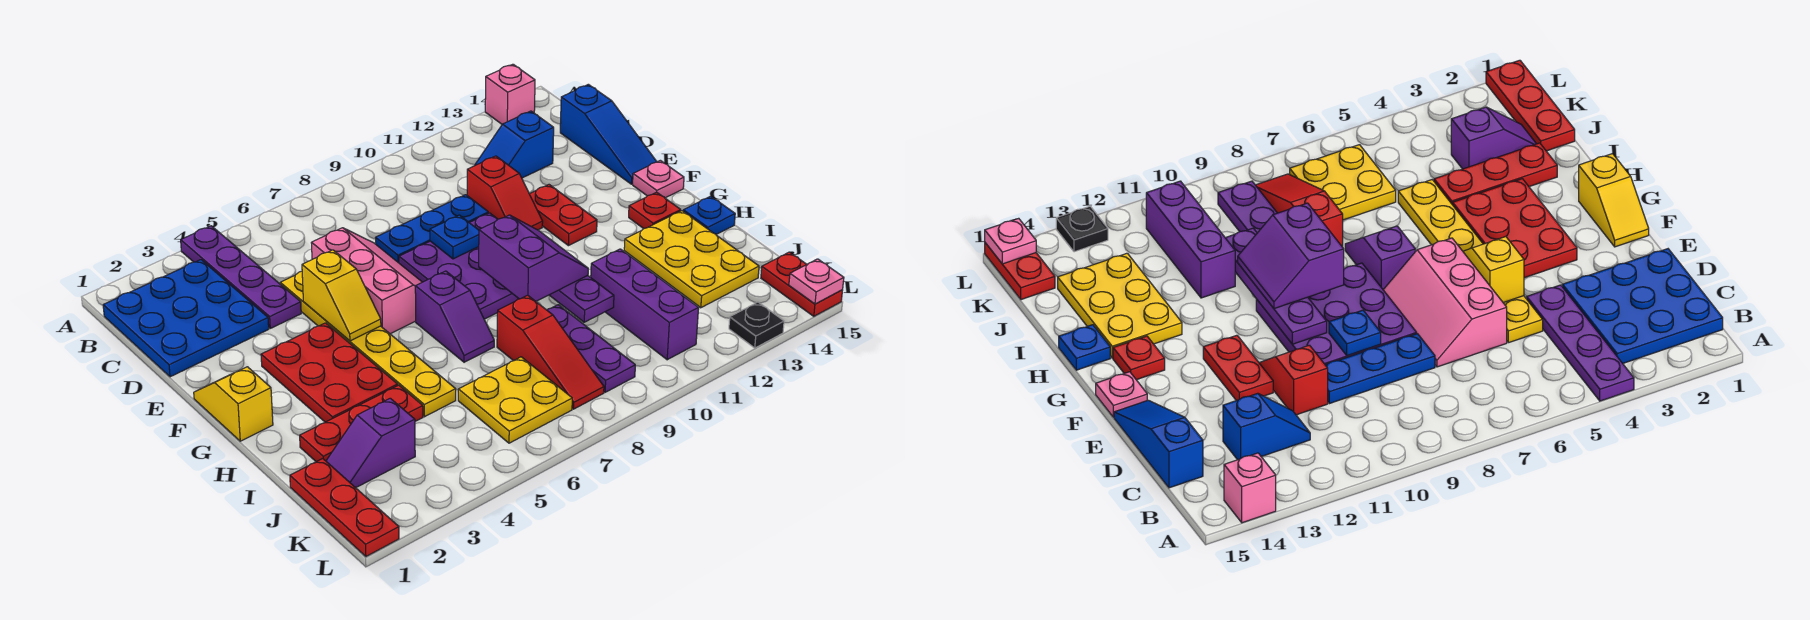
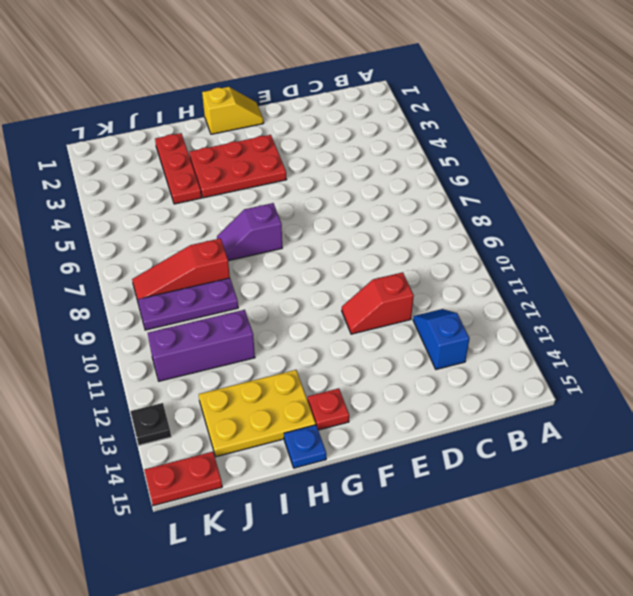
none -> purple 1x4 plate [181,226,301,328]
none -> pink 1x1 brick [485,64,535,124]
none -> blue 3x3 plate [103,260,269,377]
none -> blue 1x3 slope [560,84,657,184]

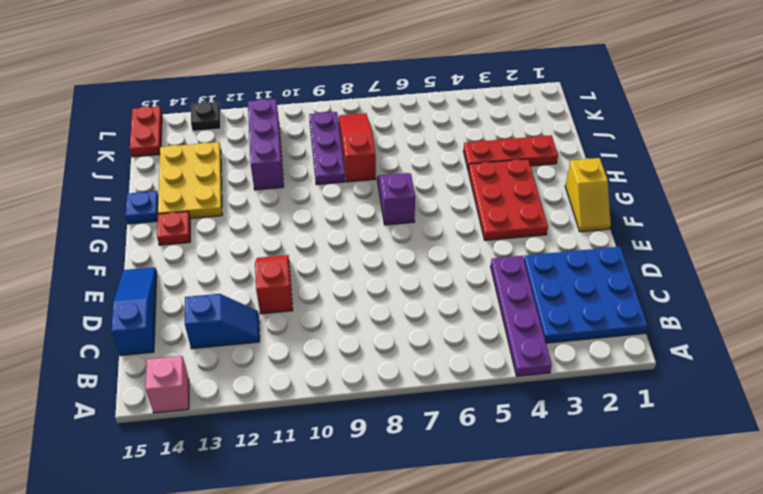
none -> yellow 1x6 plate [280,271,456,417]
none -> pink 2x3 slope [312,228,422,334]
none -> blue 1x3 plate [376,195,488,263]
none -> purple 3x3 plate [399,213,519,319]

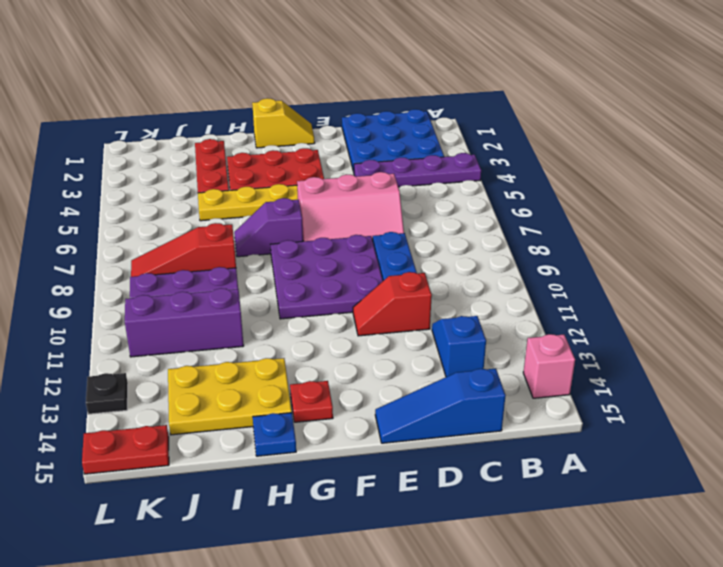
none -> red 1x2 plate [530,185,597,246]
none -> pink 1x1 plate [633,160,684,198]
none -> red 1x3 plate [290,459,399,556]
none -> purple 1x2 slope [326,398,415,488]

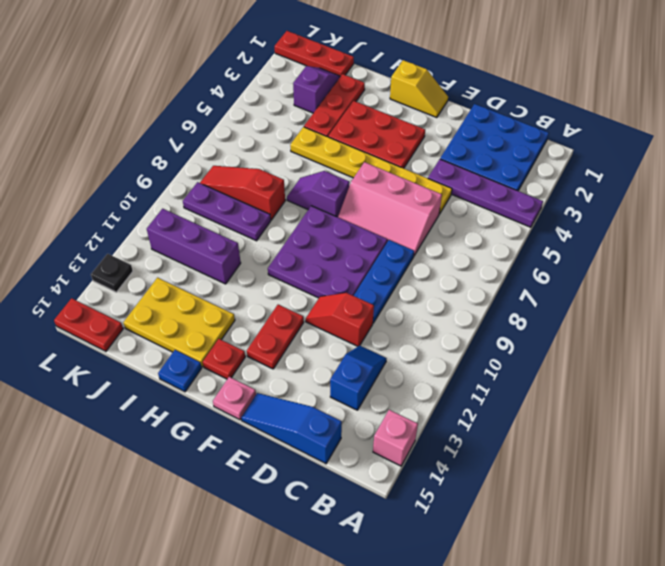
red 1x2 plate [247,305,304,369] -> red 1x2 plate turned to [530,185,597,246]
none -> yellow 2x2 plate [458,357,572,443]
none -> yellow 1x2 slope [302,250,381,341]
none -> blue 1x1 plate [430,215,479,259]
none -> purple 1x4 plate [550,276,614,322]

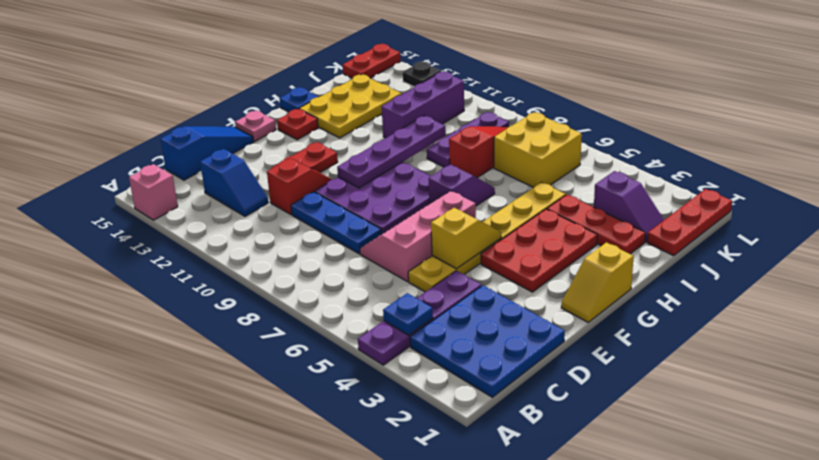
blue 1x1 plate [383,293,433,335] -> blue 1x1 plate moved to [430,215,479,259]
yellow 2x2 brick [494,112,582,188] -> yellow 2x2 plate [458,357,572,443]
none -> pink 1x1 plate [789,259,844,304]
none -> purple 2x2 slope [479,215,588,301]

